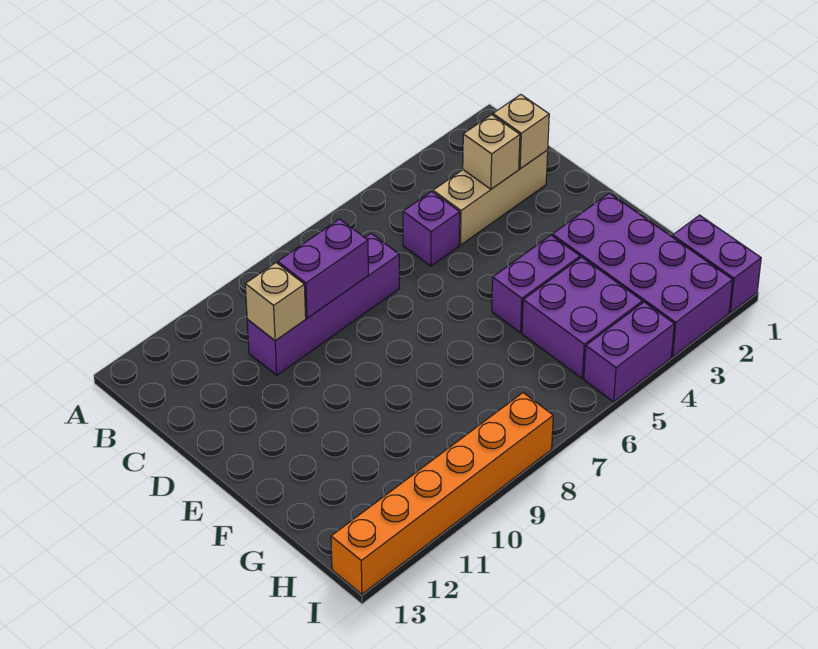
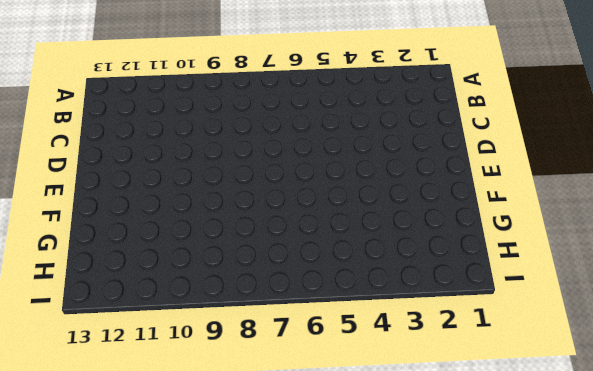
none -> tan 1x3 brick [433,150,548,245]
none -> purple 1x1 brick [403,191,460,266]
none -> purple 1x4 brick [247,234,399,375]

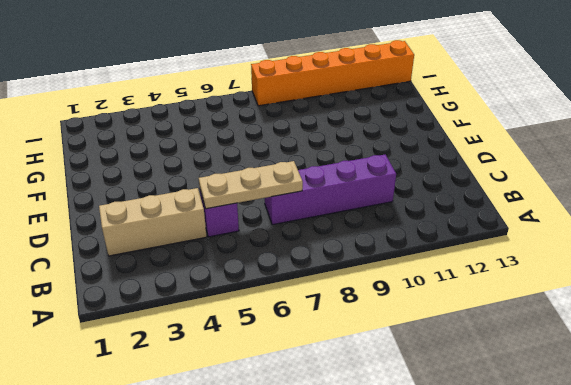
tan 1x3 plate [199,161,303,209] -> none
none -> purple 2x4 brick [552,193,733,357]
none -> purple 1x2 brick [492,235,580,333]
none -> purple 2x2 brick [522,257,643,378]

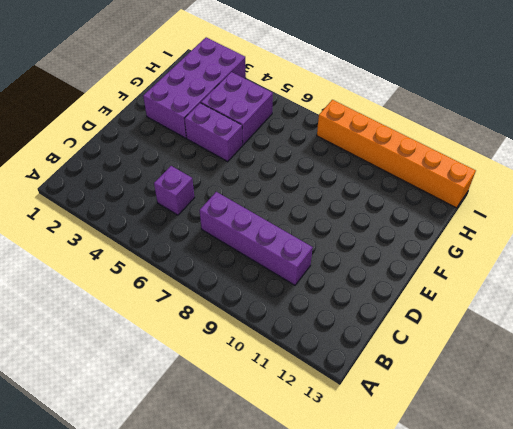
none -> tan 1x3 brick [433,150,548,245]
none -> purple 1x2 brick [672,215,761,313]
none -> purple 1x2 brick [584,302,674,402]

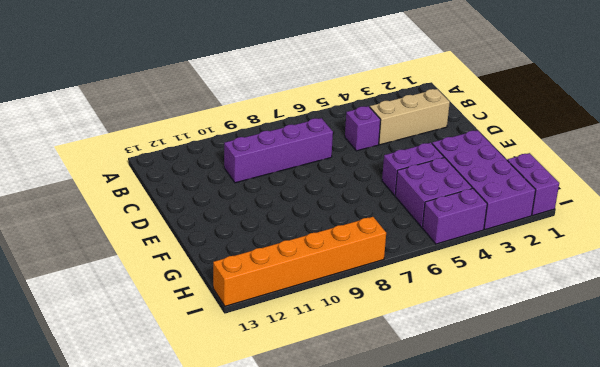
none -> tan 1x1 brick [493,95,549,169]
none -> tan 1x1 brick [463,115,520,189]
none -> purple 1x2 brick [278,219,368,318]

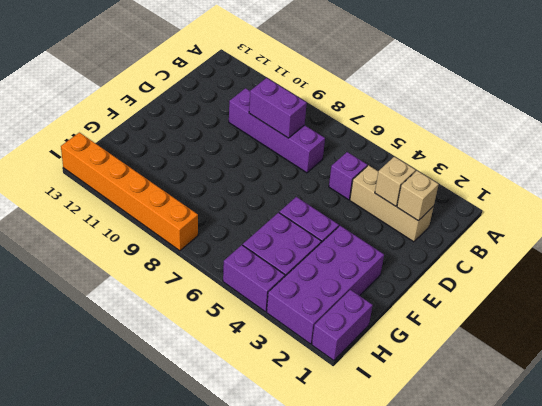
none -> tan 1x1 brick [245,263,306,341]

